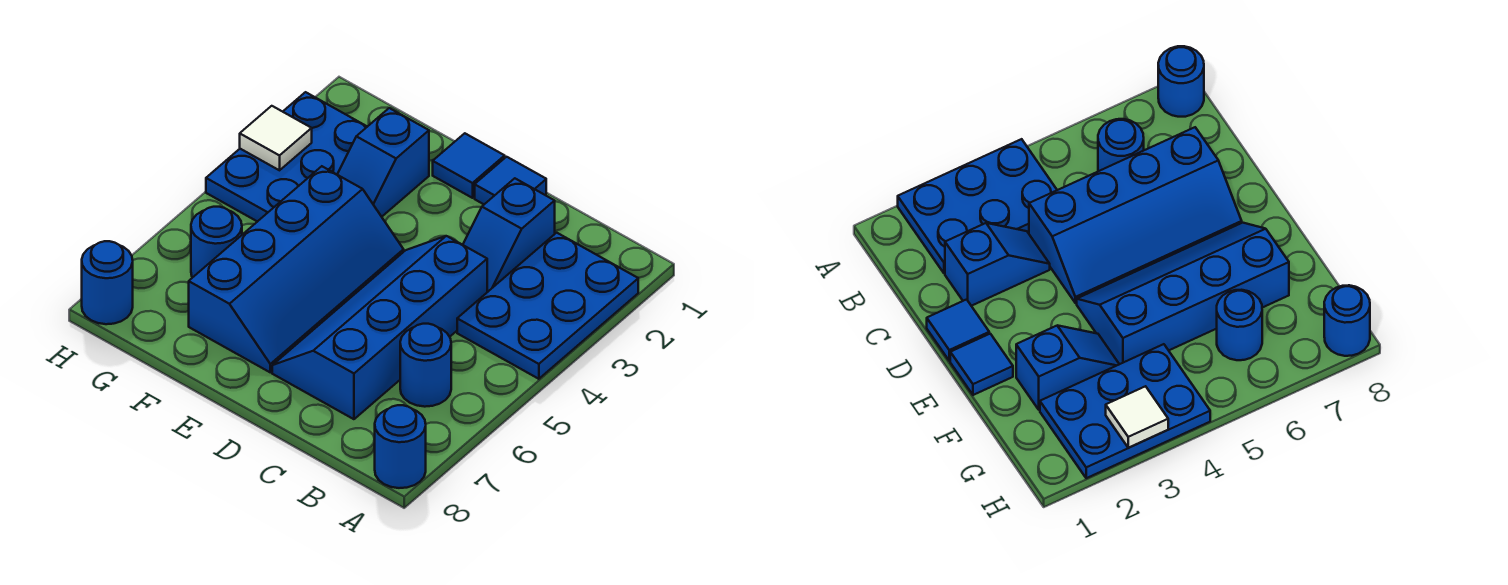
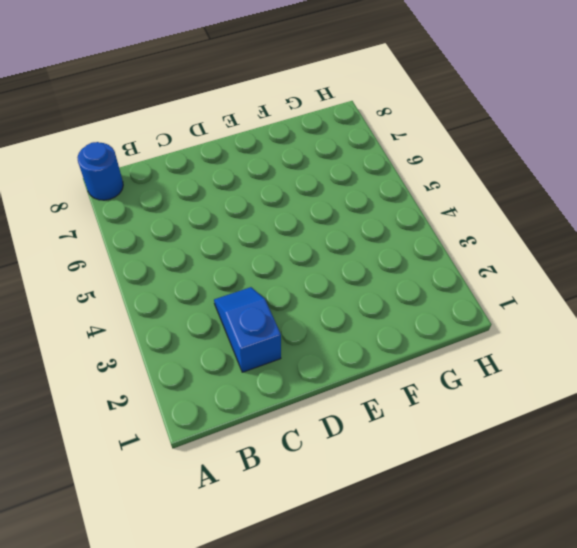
none -> blue 2x3 plate [457,233,638,379]
none -> blue 1x1 round brick [400,324,451,407]
none -> blue 2x4 slope [272,236,487,419]

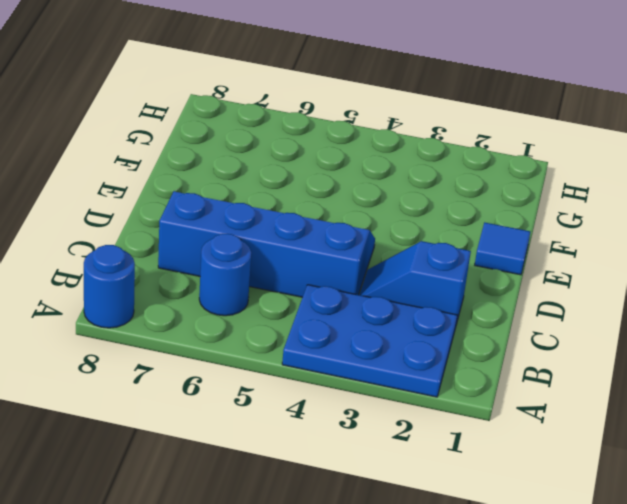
none -> blue 1x1 tile [475,157,546,204]
none -> blue 2x4 slope [189,166,404,372]
none -> blue 1x2 slope [337,108,429,217]

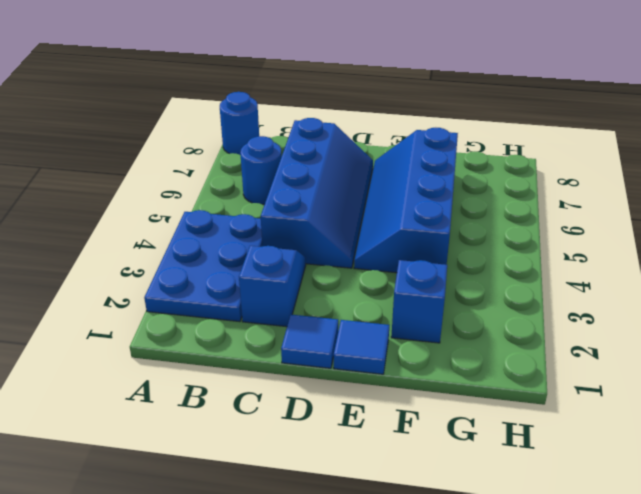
none -> blue 2x3 plate [206,92,367,222]
none -> blue 1x1 round brick [191,207,242,278]
none -> blue 1x1 round brick [82,241,133,324]

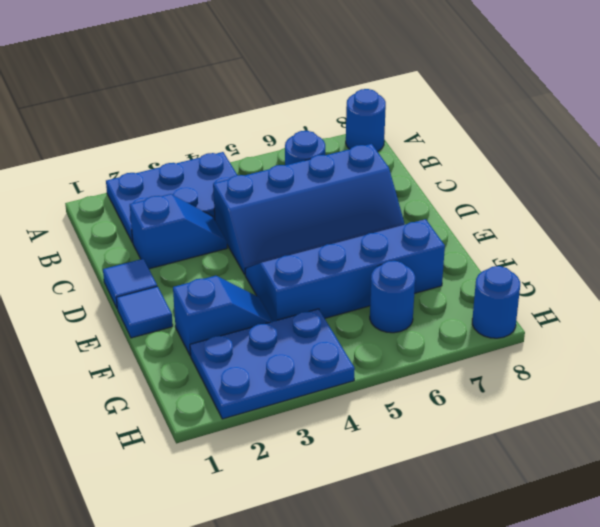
none -> white 1x1 tile [240,106,312,170]

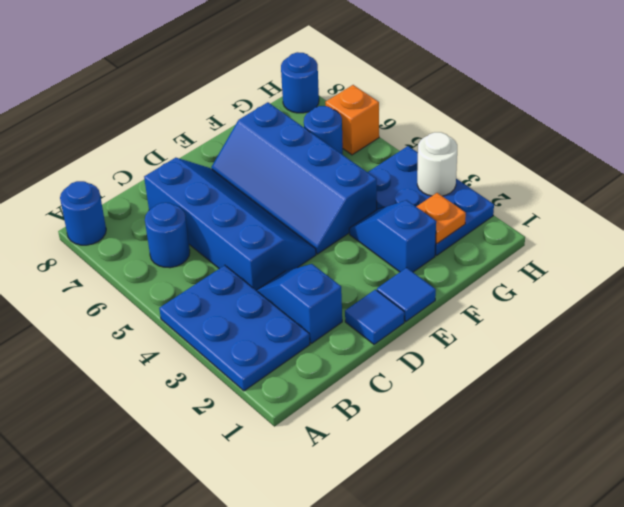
orange 1x1 plate [417,193,466,244] -> none
white 1x1 round brick [417,132,457,196] -> white 1x1 tile [240,106,312,170]
orange 1x1 brick [325,85,379,155] -> none

